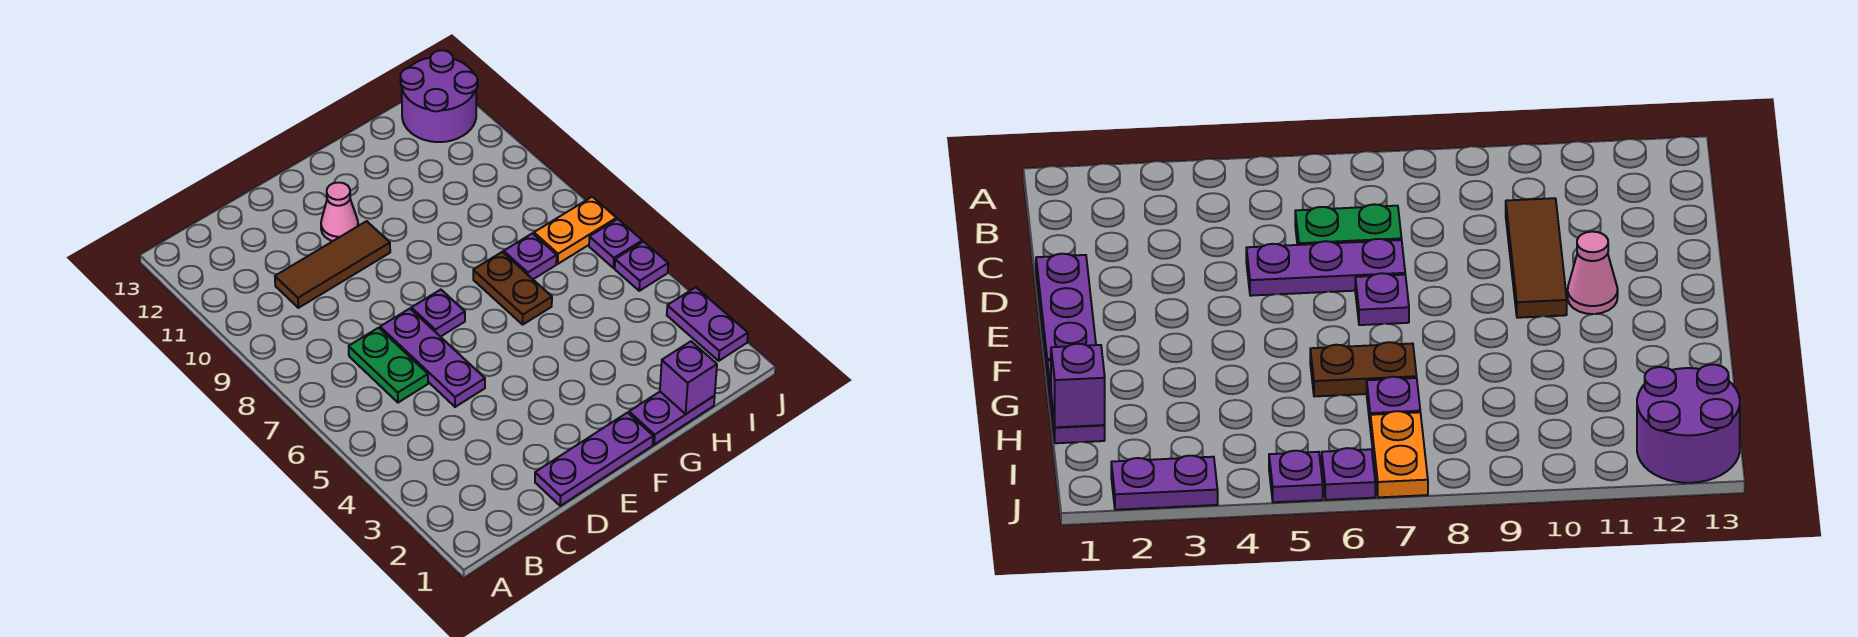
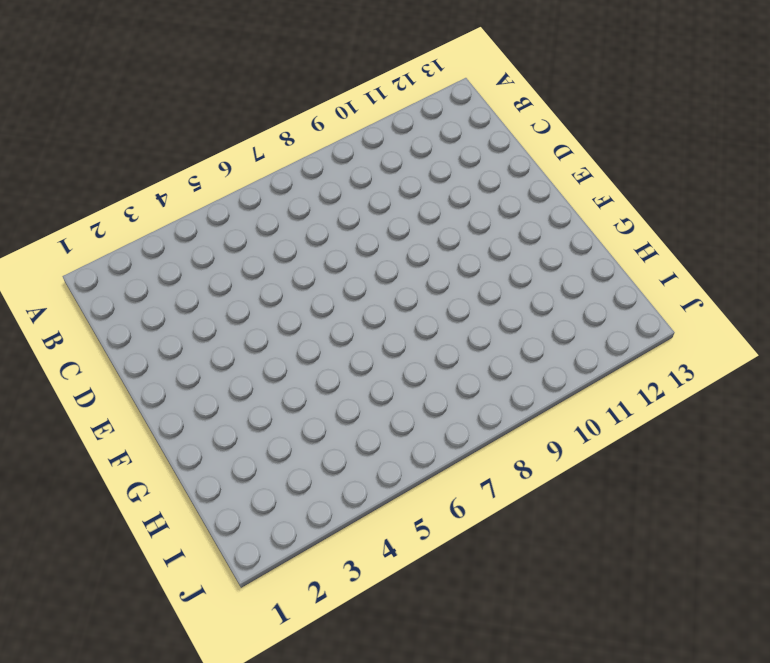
none -> green 1x2 plate [349,328,428,403]
none -> brown 1x3 tile [275,221,390,308]
none -> purple 1x3 plate [535,413,653,506]

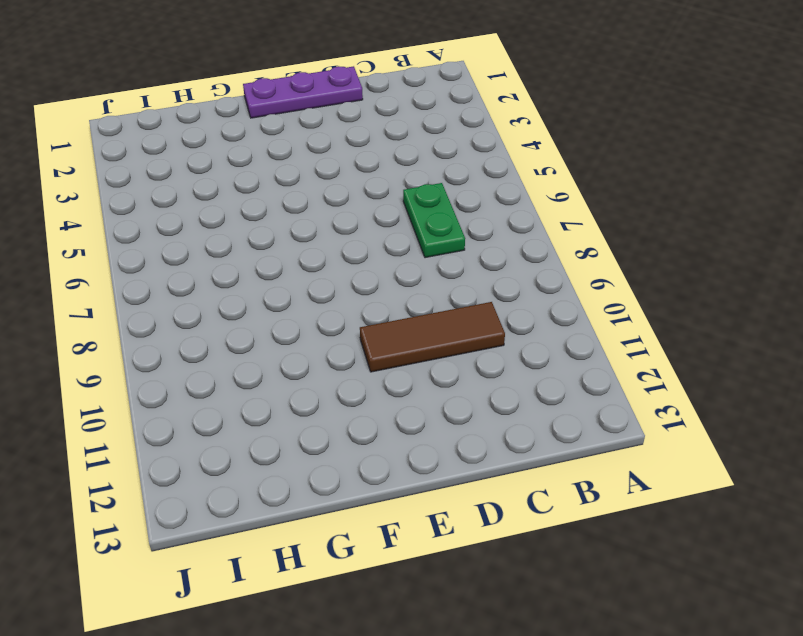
none -> purple 1x3 plate [380,309,485,407]
none -> purple 1x1 plate [411,290,465,337]
none -> pink 1x1 cone [321,183,358,241]

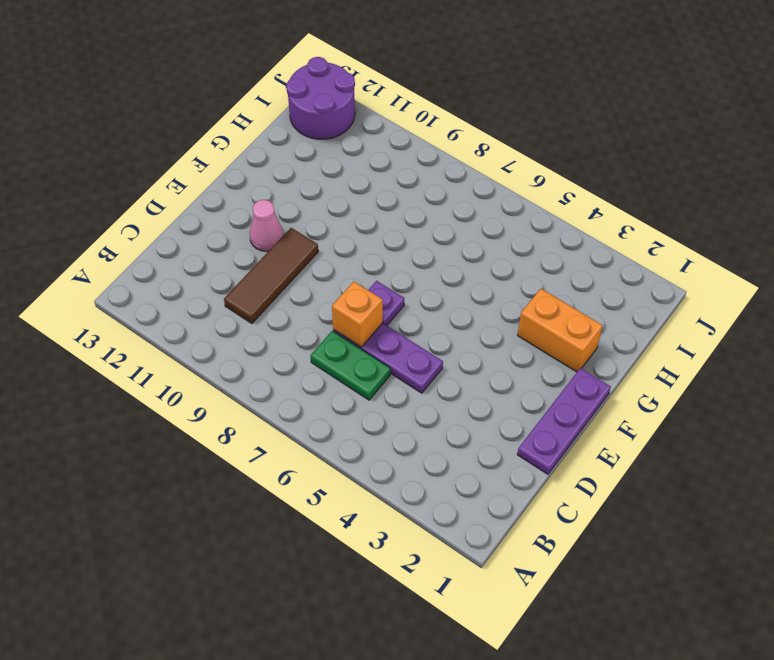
orange 1x1 brick [332,281,383,347] -> none
orange 1x2 brick [518,289,603,372] -> none
none -> purple 1x2 plate [629,392,715,445]
none -> brown 1x2 plate [473,252,552,324]
none -> purple 1x1 plate [504,233,557,279]

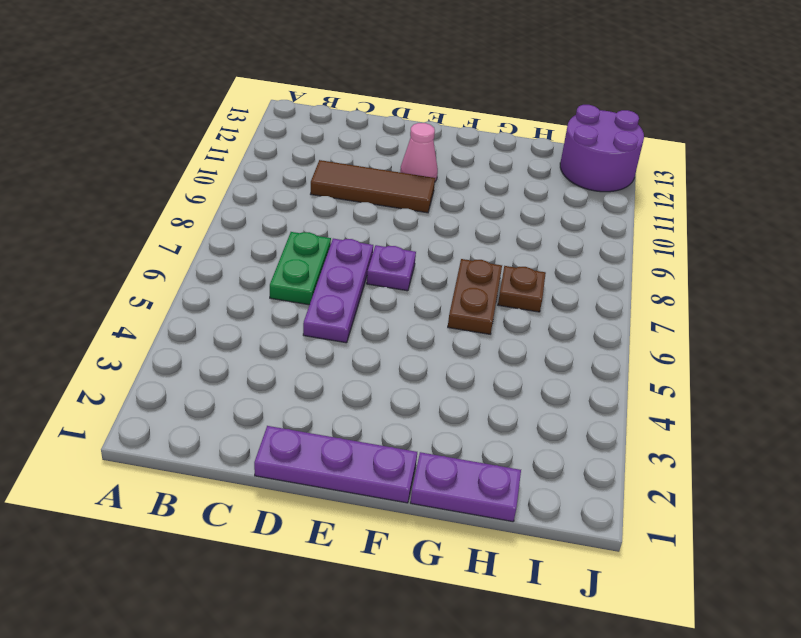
brown 1x1 plate [498,266,546,312] -> purple 1x1 plate [504,233,557,279]
none -> orange 1x2 plate [534,197,617,264]
none -> purple 1x2 plate [667,287,748,361]
none -> purple 1x1 plate [615,242,668,291]

